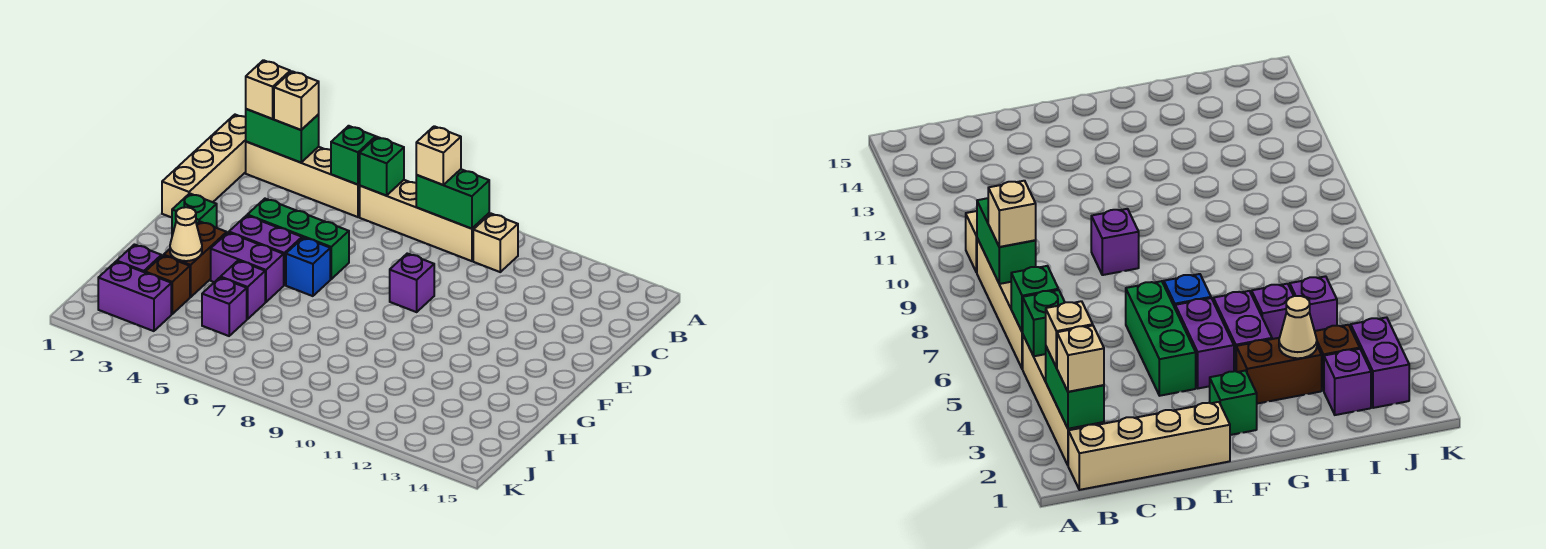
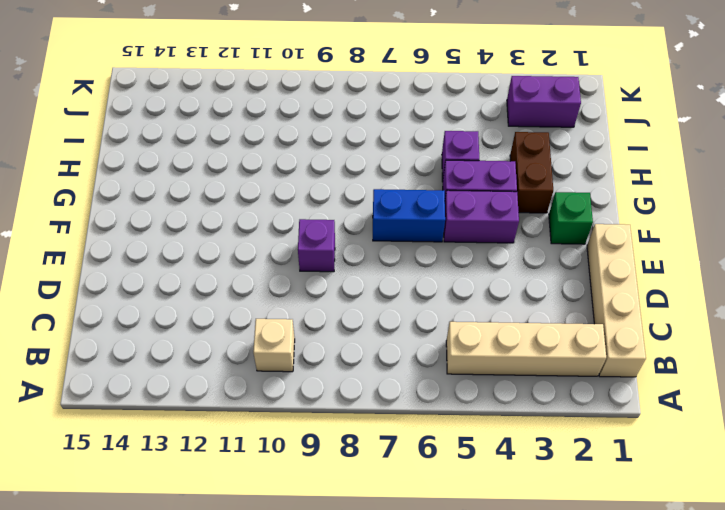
blue 1x2 brick [373,189,445,242] -> blue 1x1 brick [286,238,330,296]
none -> tan 1x4 brick [360,180,489,261]
none -> green 1x3 brick [247,199,349,279]
none -> purple 1x1 brick [117,245,161,272]

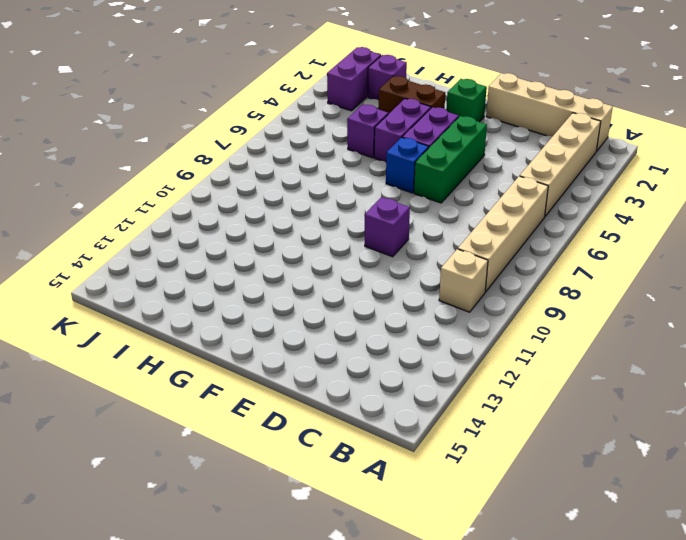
none -> brown 1x1 brick [145,256,190,314]
none -> purple 1x1 brick [202,278,247,336]
none -> green 1x2 brick [246,109,319,163]

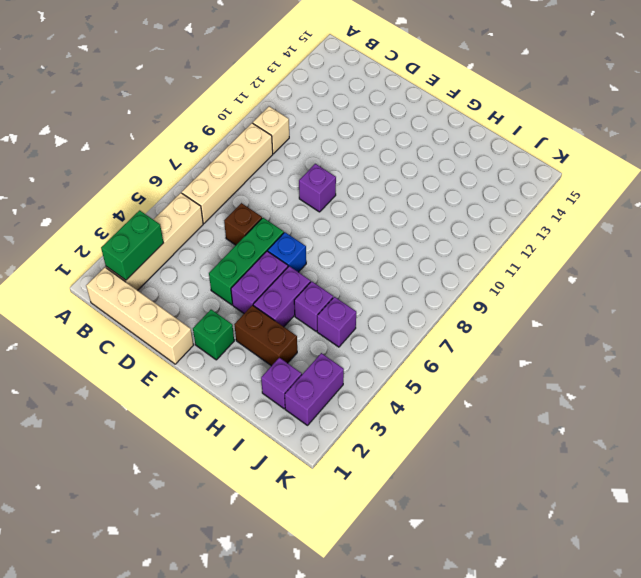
brown 1x1 brick [224,203,262,245] -> brown 1x1 brick moved to [145,256,190,314]
none -> green 1x1 brick [331,126,376,185]
none -> green 1x1 brick [359,137,404,196]
none -> green 1x2 brick [416,169,489,229]

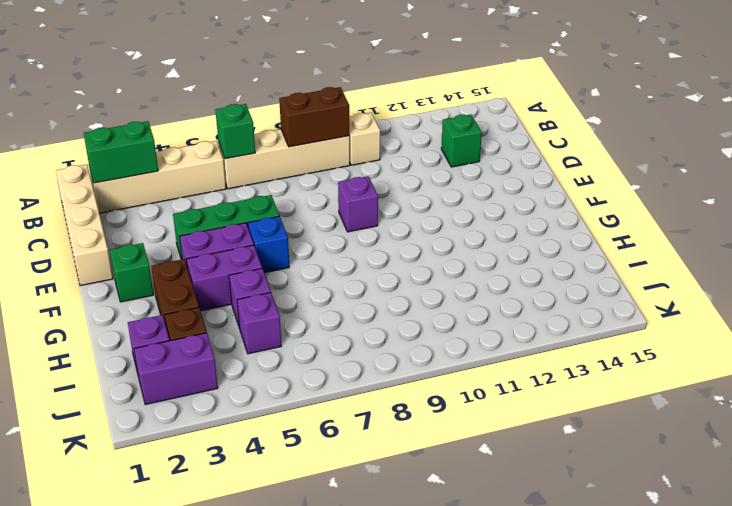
brown 1x2 brick [279,87,349,147] -> green 1x2 brick [416,169,489,229]
green 1x1 brick [441,114,482,167] -> green 1x1 brick moved to [331,126,376,185]
none -> tan 1x1 cone [170,207,202,261]
none -> tan 1x1 brick [246,60,290,119]
none -> tan 1x1 brick [274,71,319,130]

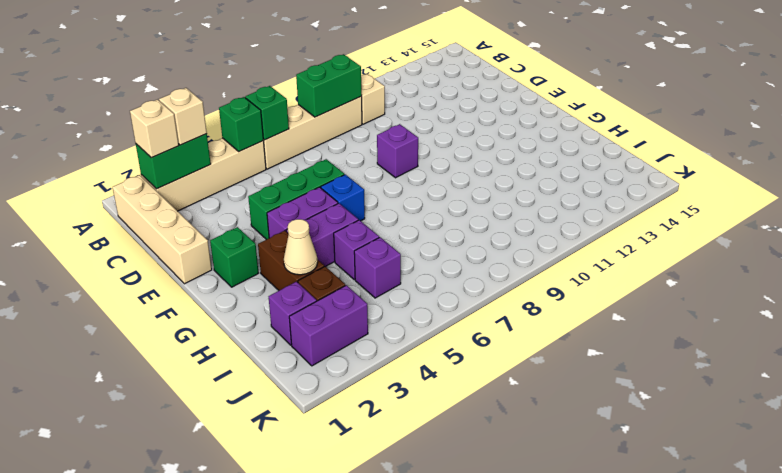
none -> tan 1x1 brick [416,126,461,185]

